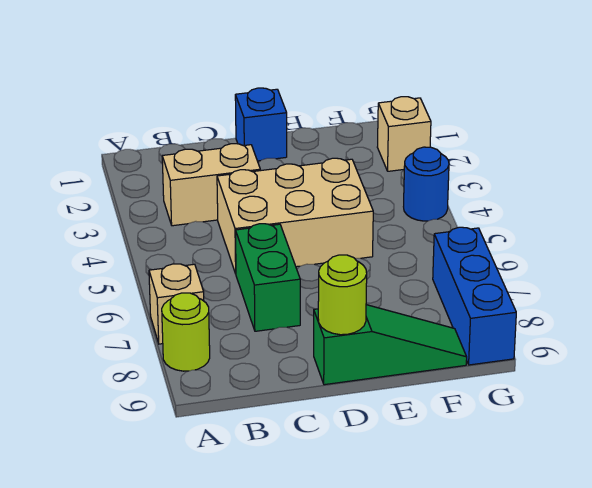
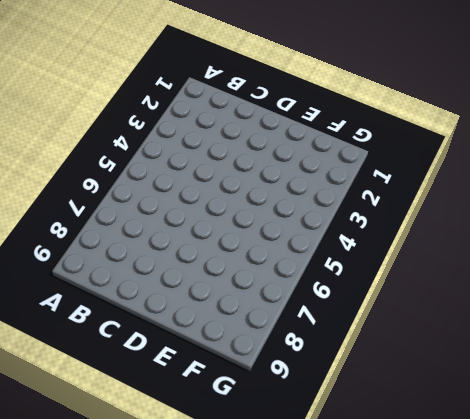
none -> tan 1x1 brick [149,264,204,344]
none -> lime 1x1 round brick [162,293,210,371]

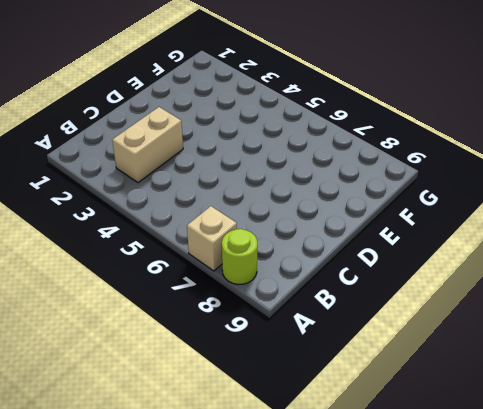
none -> tan 2x3 brick [217,158,373,274]
none -> green 1x2 brick [236,224,300,331]

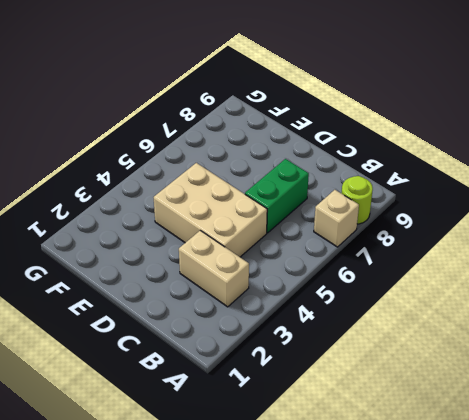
none -> blue 1x1 brick [235,88,287,161]
none -> green 1x3 slope [314,305,467,385]

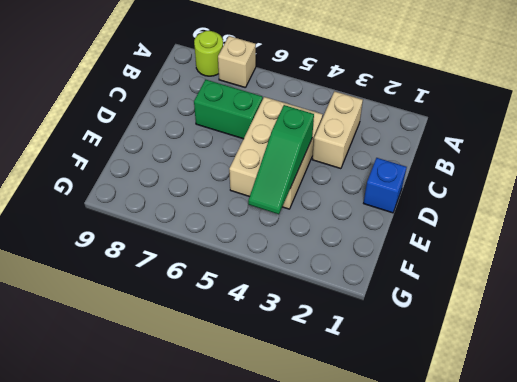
green 1x3 slope [248,105,314,214] -> green 1x3 slope moved to [314,305,467,385]
none -> tan 1x1 brick [377,97,431,171]
none -> blue 1x1 round brick [404,147,449,221]

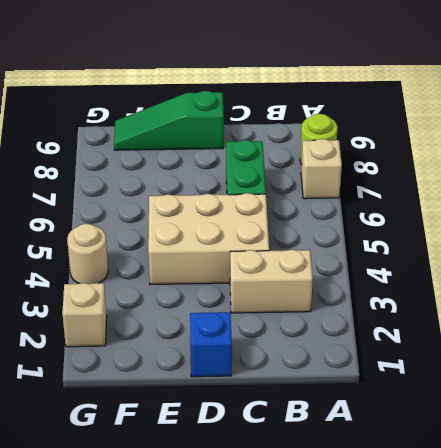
tan 1x1 round brick [67,224,108,284] -> blue 1x1 round brick [404,147,449,221]
none -> blue 1x3 brick [433,227,516,365]
none -> lime 1x1 round brick [318,255,367,335]

